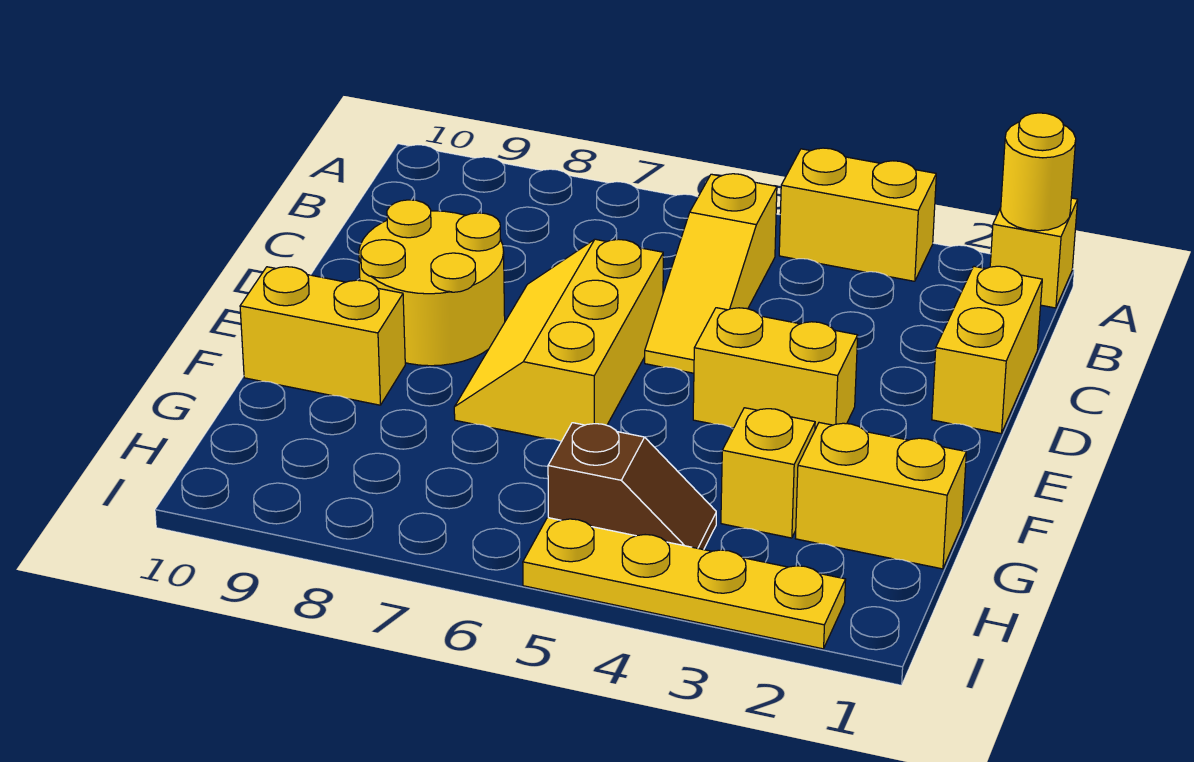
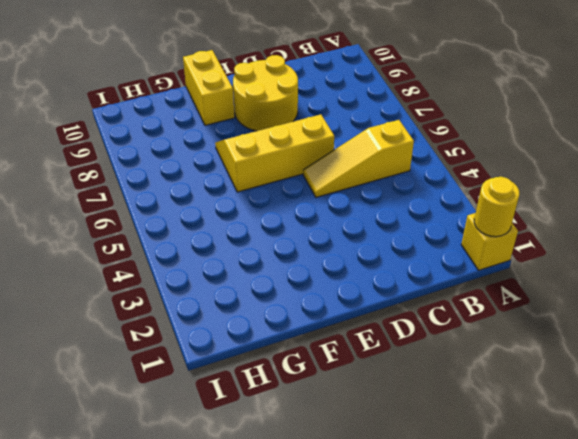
none -> yellow 1x2 brick [779,148,936,281]
none -> yellow 1x2 brick [932,266,1042,433]
none -> yellow 1x2 brick [693,308,858,429]

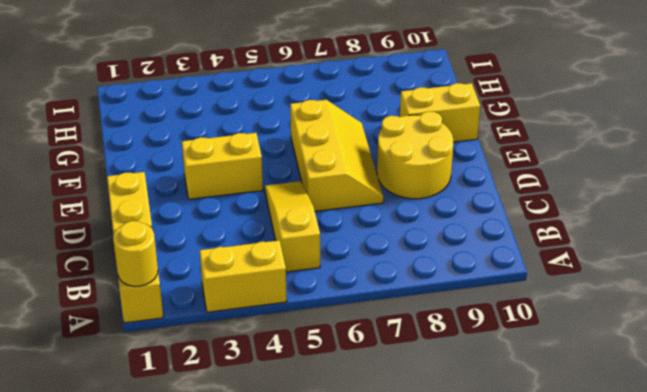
none -> yellow 1x2 brick [795,423,966,569]
none -> yellow 1x1 brick [721,408,815,538]
none -> brown 1x2 slope [548,423,716,550]

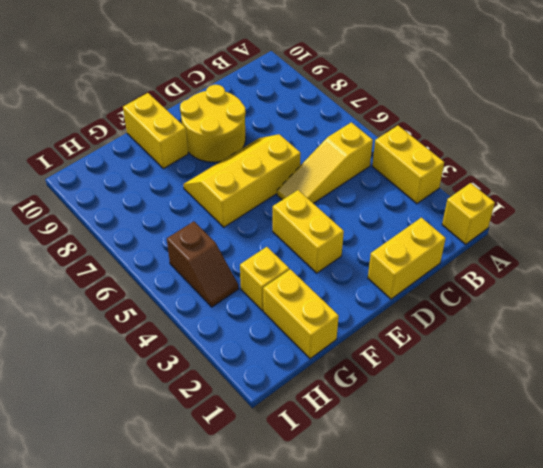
none -> yellow 1x4 plate [523,518,846,649]
none -> yellow 1x1 round brick [1001,113,1076,231]

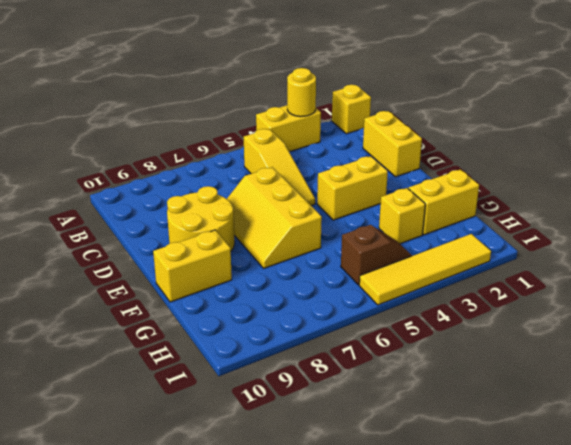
yellow 1x1 round brick [287,68,316,117] -> yellow 1x1 round brick moved to [1001,113,1076,231]
yellow 1x4 tile [359,234,491,305] -> yellow 1x4 plate [523,518,846,649]

